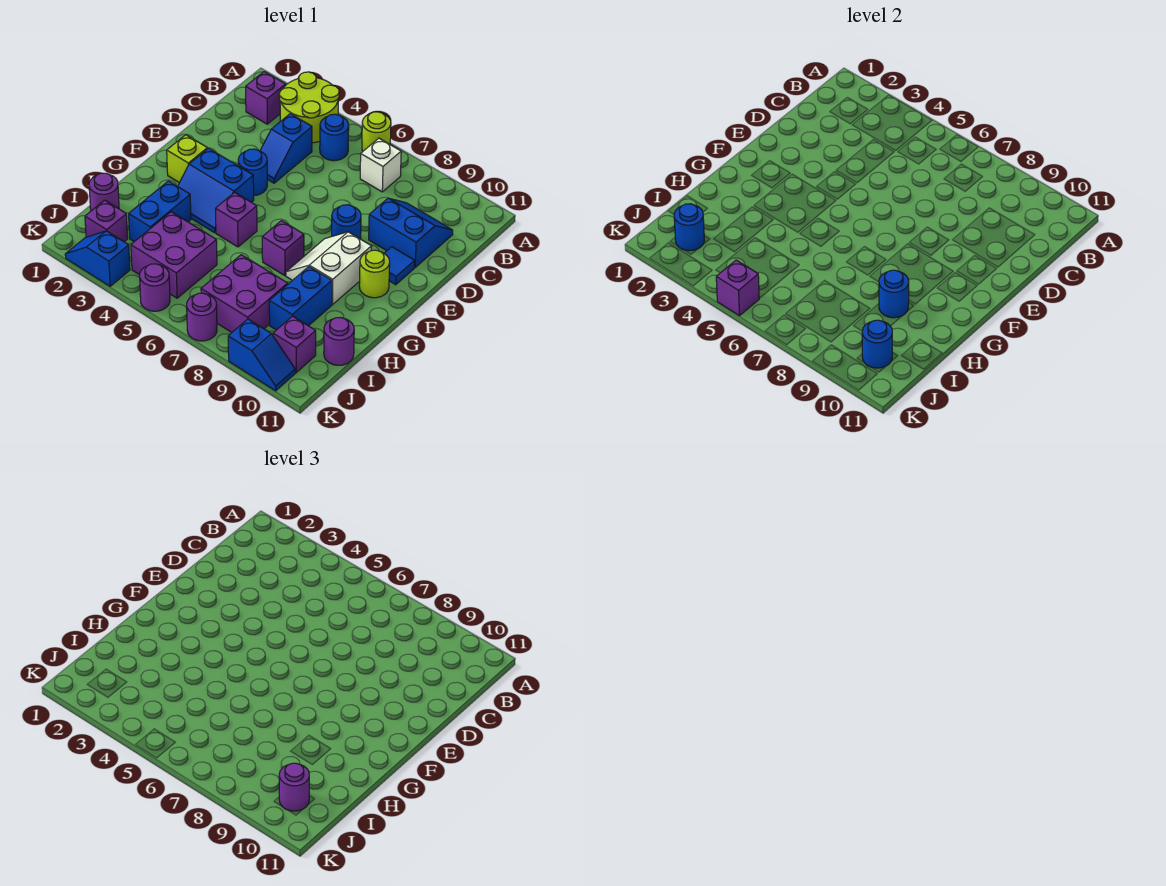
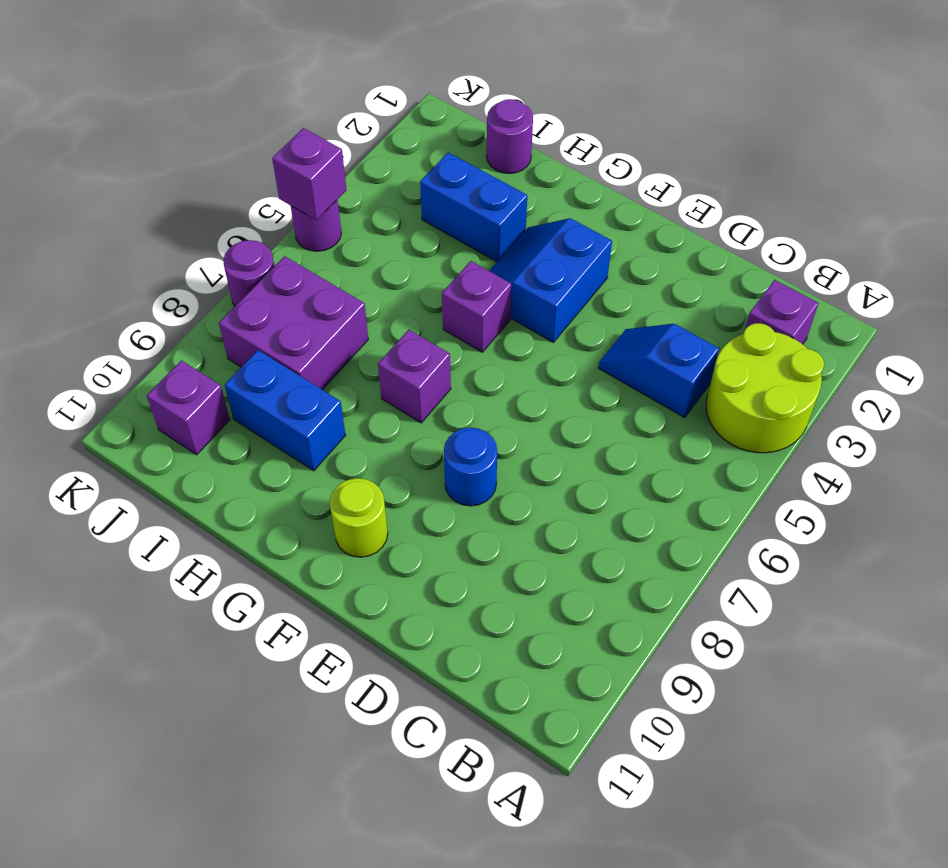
none -> lime 1x1 round brick [362,112,391,151]
none -> blue 1x1 round brick [320,114,349,161]
none -> white 1x1 brick [360,138,401,192]
none -> blue 2x2 slope [369,198,453,267]

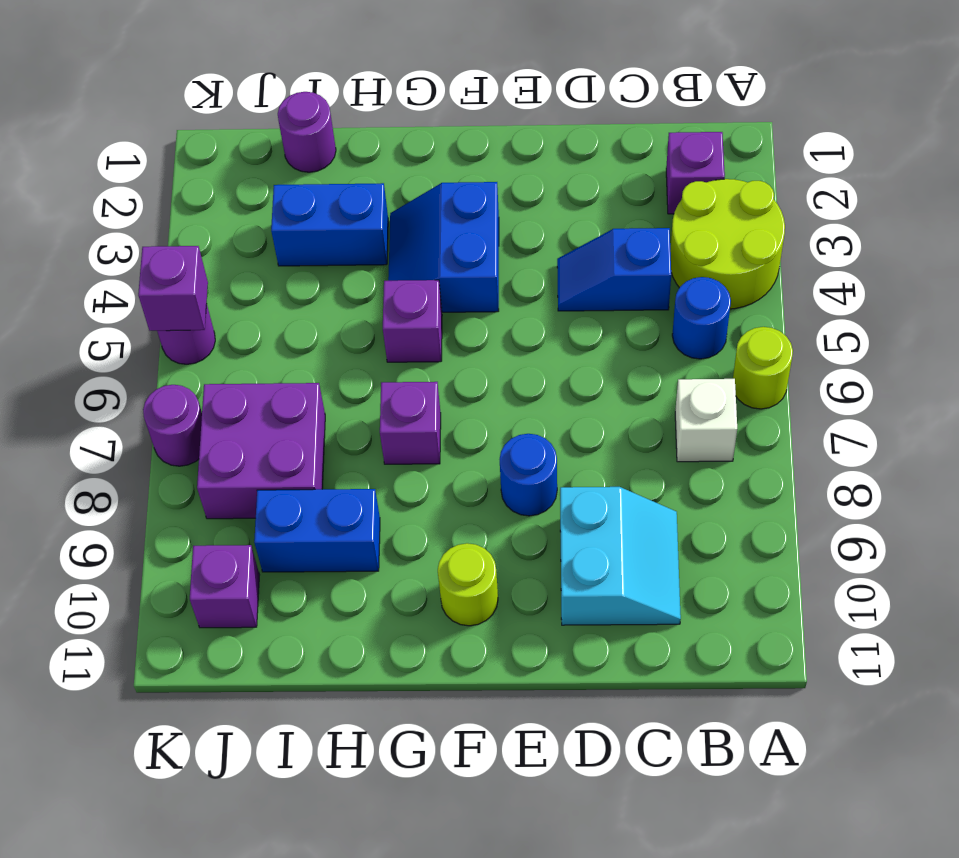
cyan 2x2 slope [560,487,681,625] -> blue 2x2 slope [369,198,453,267]
none -> blue 1x1 round brick [238,149,267,195]
none -> blue 1x1 tile [384,247,415,285]
none -> lime 1x1 brick [167,135,207,183]
none -> white 2x2 slope [286,232,372,305]

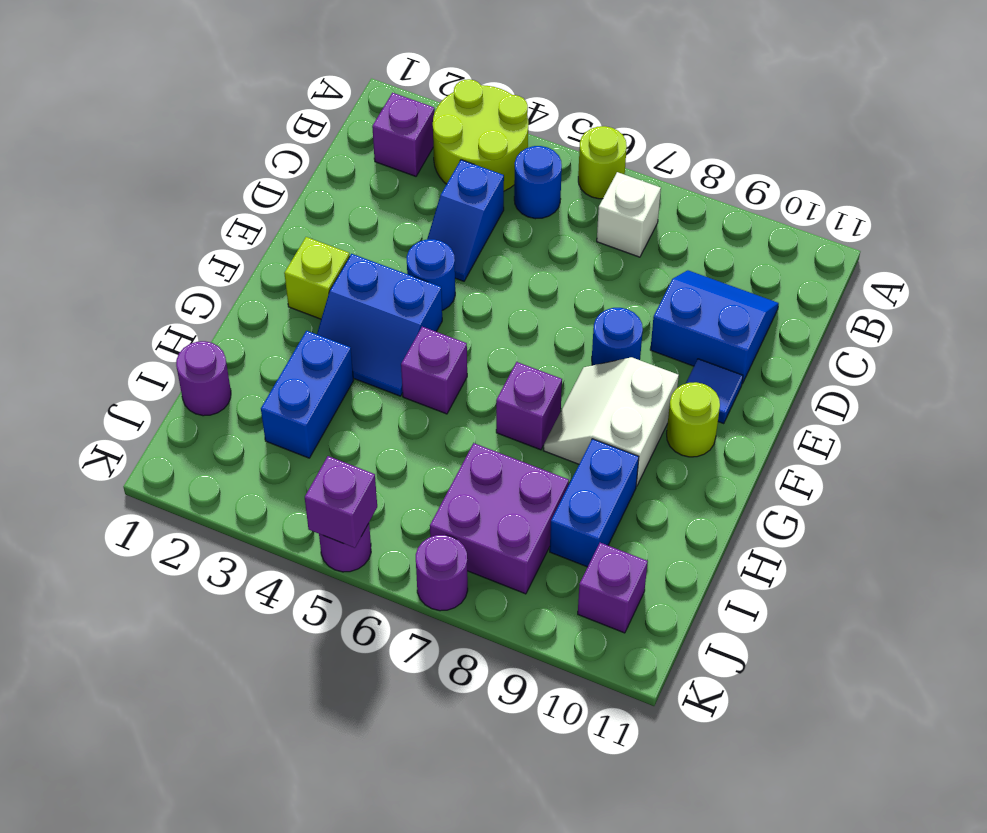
none -> purple 2x2 brick [131,212,217,298]
none -> purple 1x1 round brick [324,317,354,365]
none -> purple 1x1 brick [85,200,128,242]
none -> blue 1x2 slope [65,231,130,286]

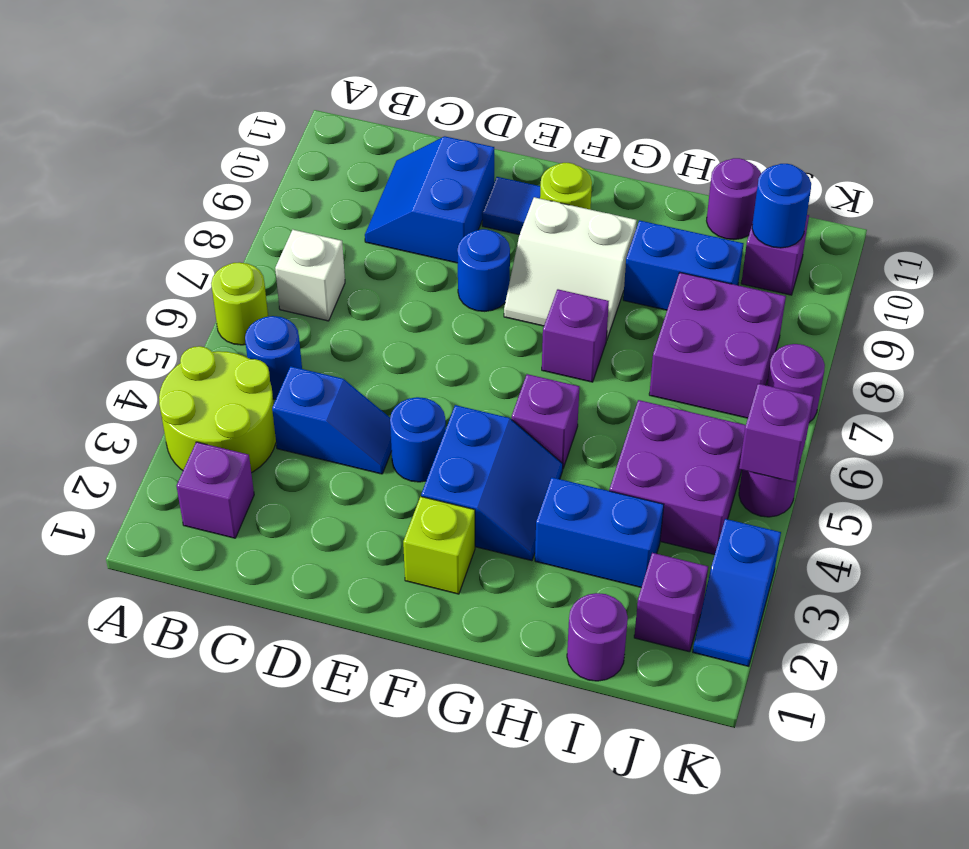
none -> blue 1x2 slope [228,319,295,391]
none -> blue 1x1 round brick [879,270,909,318]
none -> blue 1x1 round brick [674,204,704,251]
none -> purple 1x1 round brick [279,763,309,811]

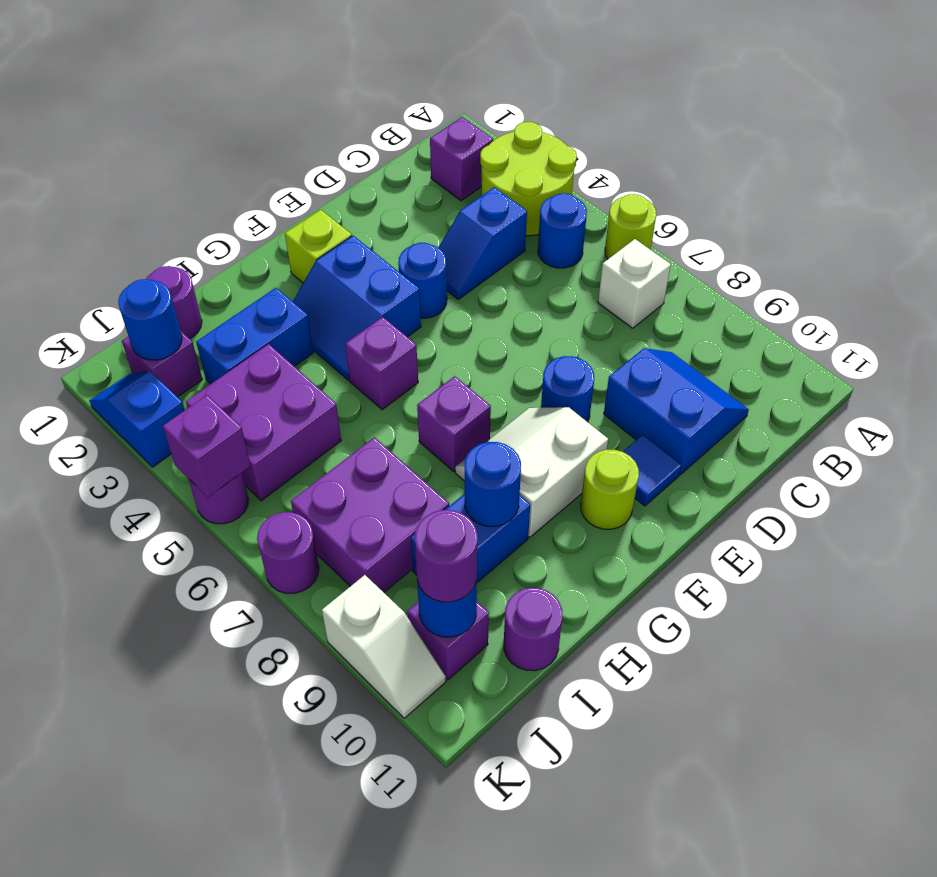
white 1x2 slope [322,575,446,718] -> blue 1x2 slope [228,319,295,391]

